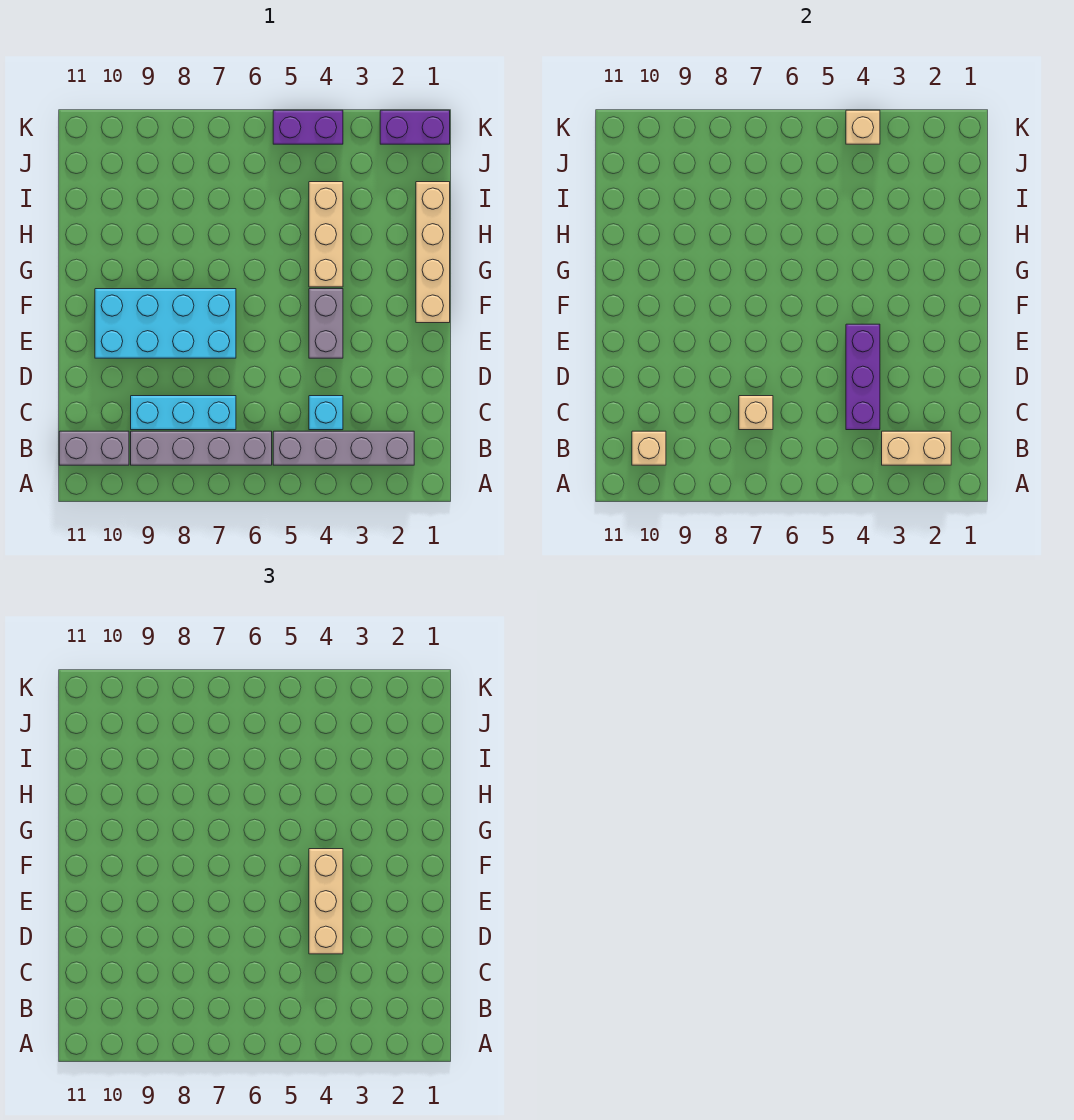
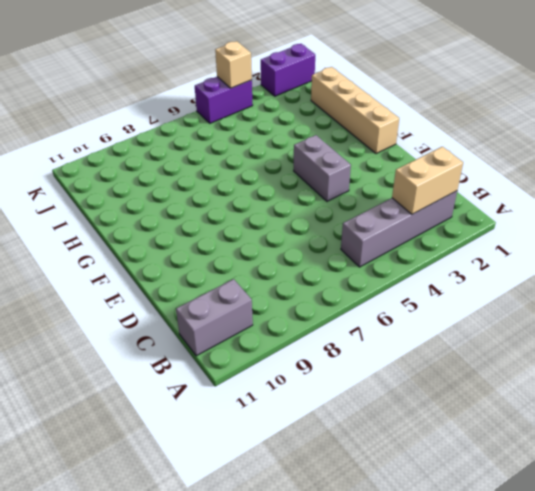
none -> grey 1x4 brick [131,431,272,465]
none -> cyan 1x1 brick [309,396,343,430]
none -> cyan 1x3 brick [131,396,236,430]

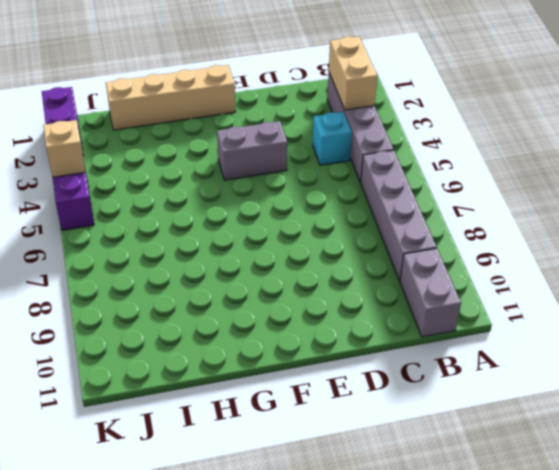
none -> cyan 1x3 brick [131,396,236,430]
none -> cyan 2x4 brick [95,289,236,358]
none -> tan 1x3 brick [309,182,343,287]

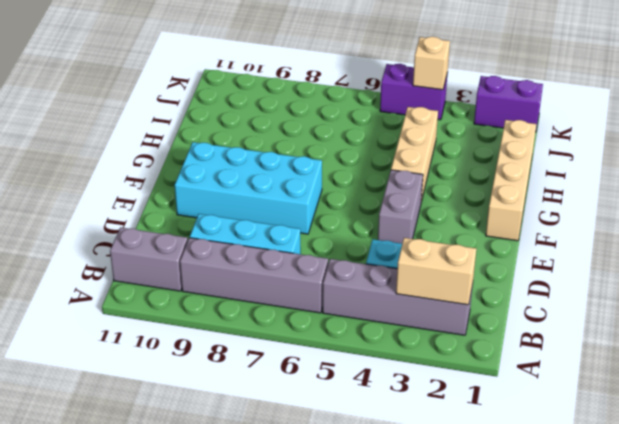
none -> tan 1x1 brick [632,431,666,465]
none -> purple 1x3 brick [846,324,880,430]
none -> tan 1x1 brick [739,396,773,430]

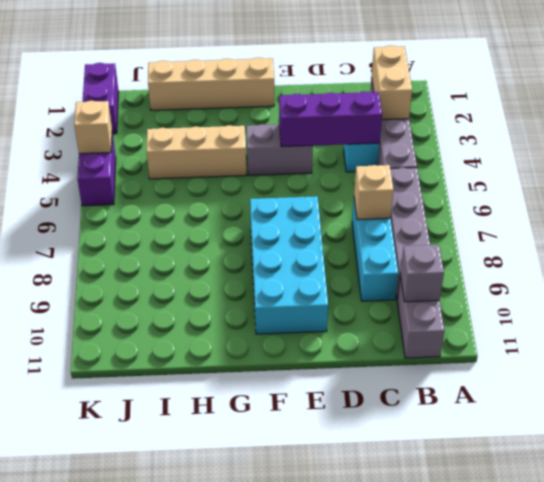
grey 1x1 brick [400,245,444,302] -> tan 1x1 brick [632,431,666,465]
none -> tan 1x3 brick [309,849,343,954]

